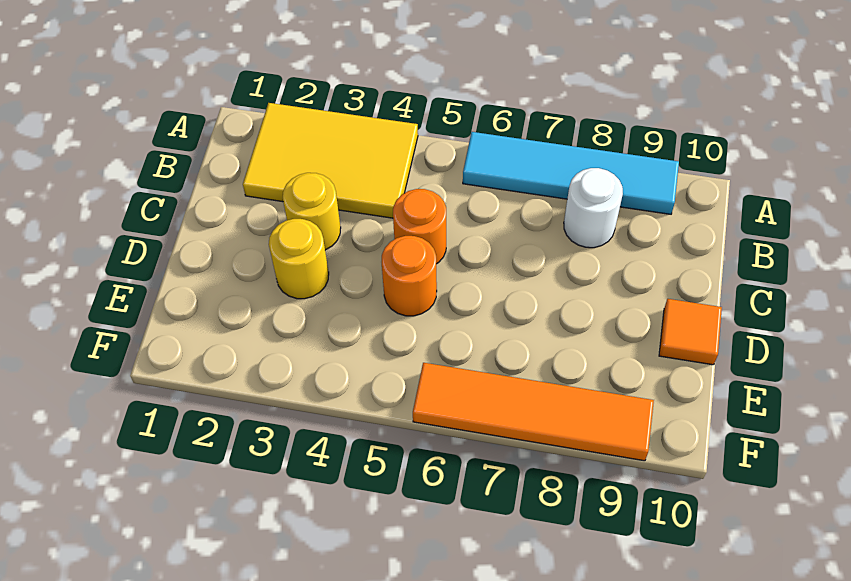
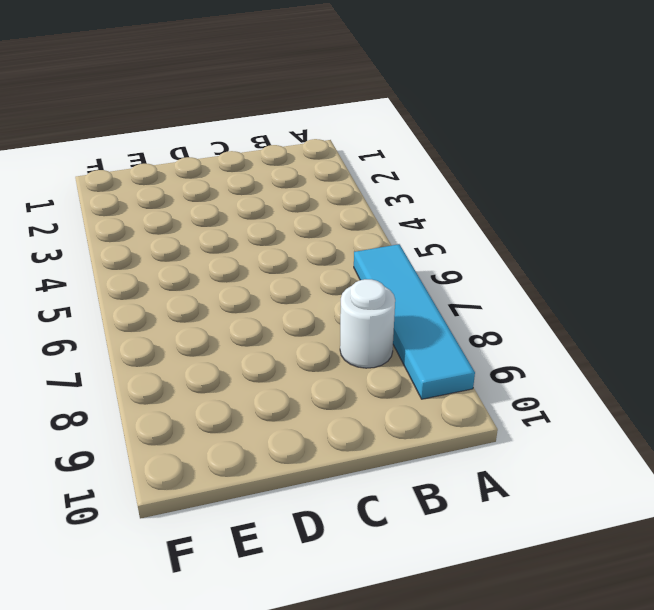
none -> yellow 2x3 tile [243,103,418,218]
none -> yellow 1x1 round brick [283,173,341,250]

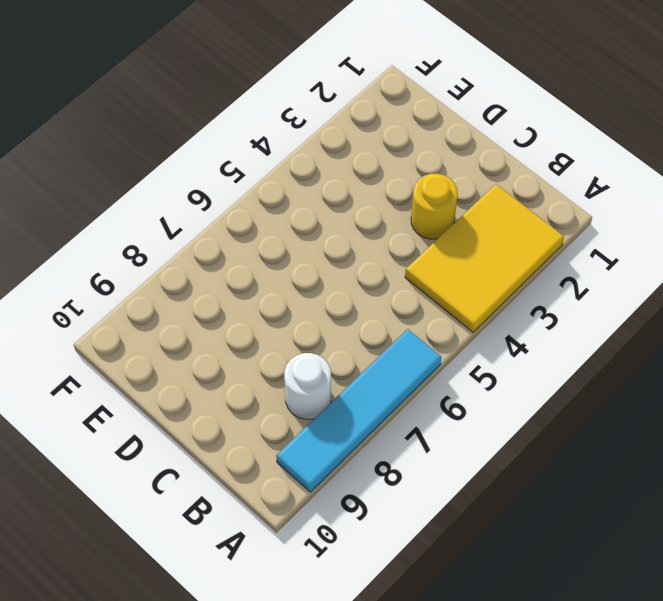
none -> orange 1x1 round brick [393,189,446,264]
none -> yellow 1x1 round brick [269,219,329,299]

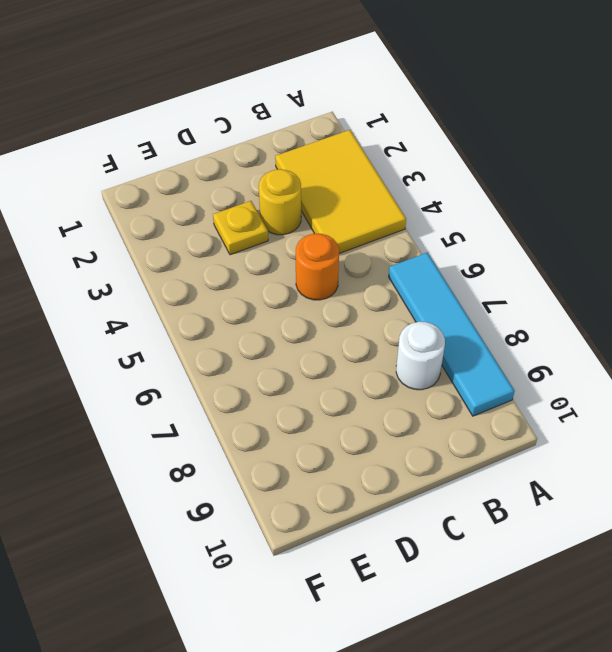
yellow 1x1 plate [213,201,268,255] -> yellow 1x1 round brick [269,219,329,299]
none -> orange 1x1 round brick [382,236,437,316]
none -> orange 1x1 tile [659,299,722,365]

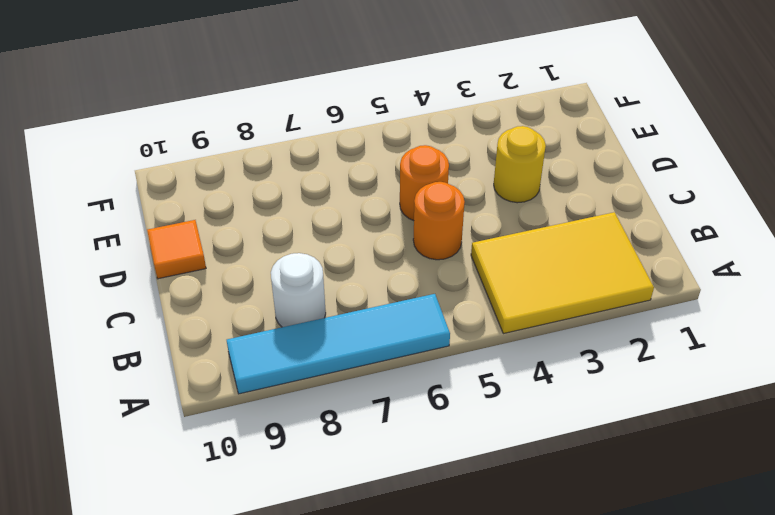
none -> yellow 1x1 round brick [283,173,341,250]
none -> orange 1x4 tile [413,363,654,461]

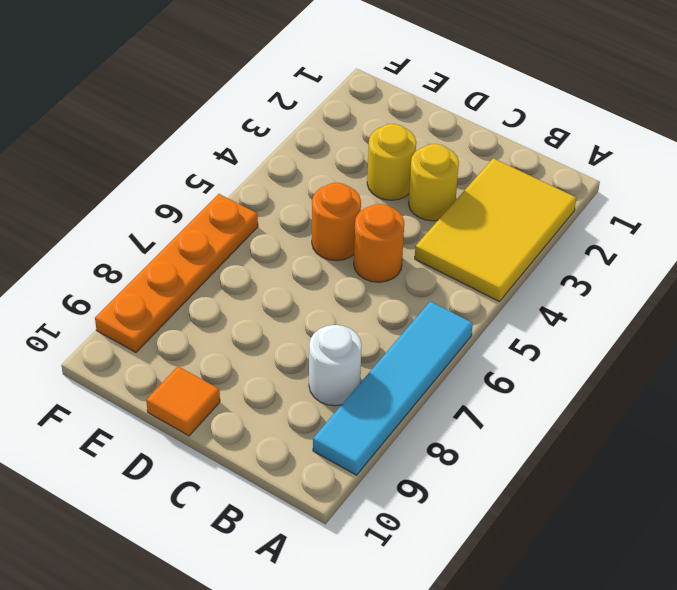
orange 1x4 plate [95,194,258,352] -> orange 1x4 tile [413,363,654,461]

